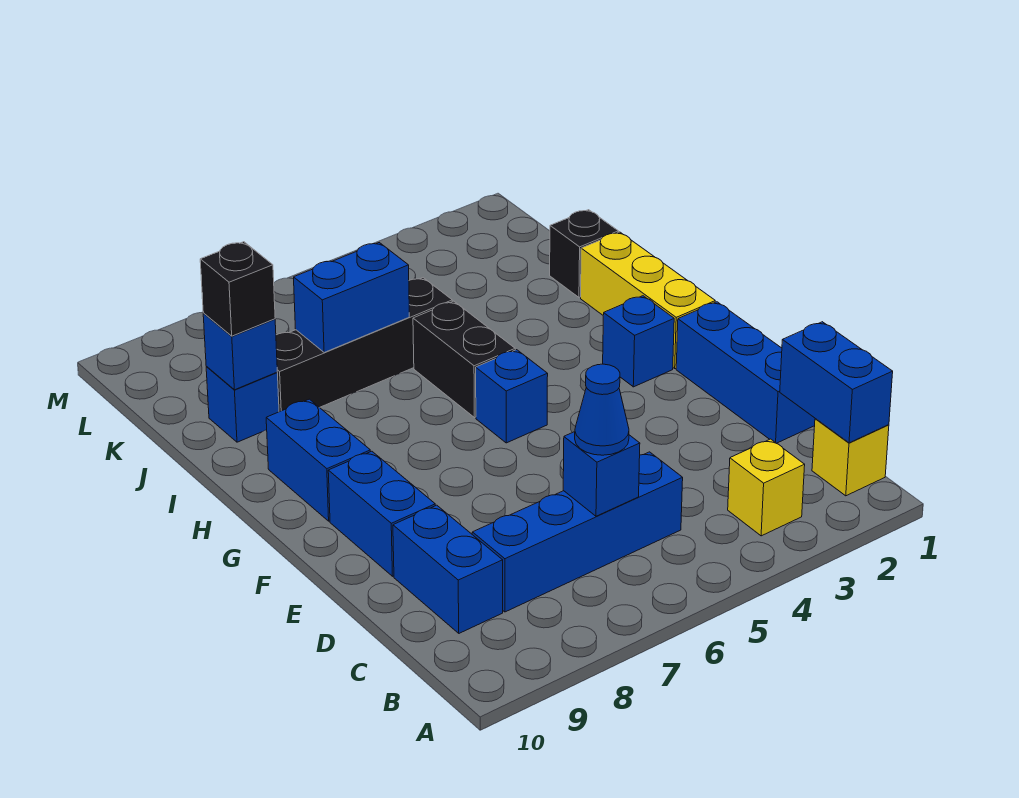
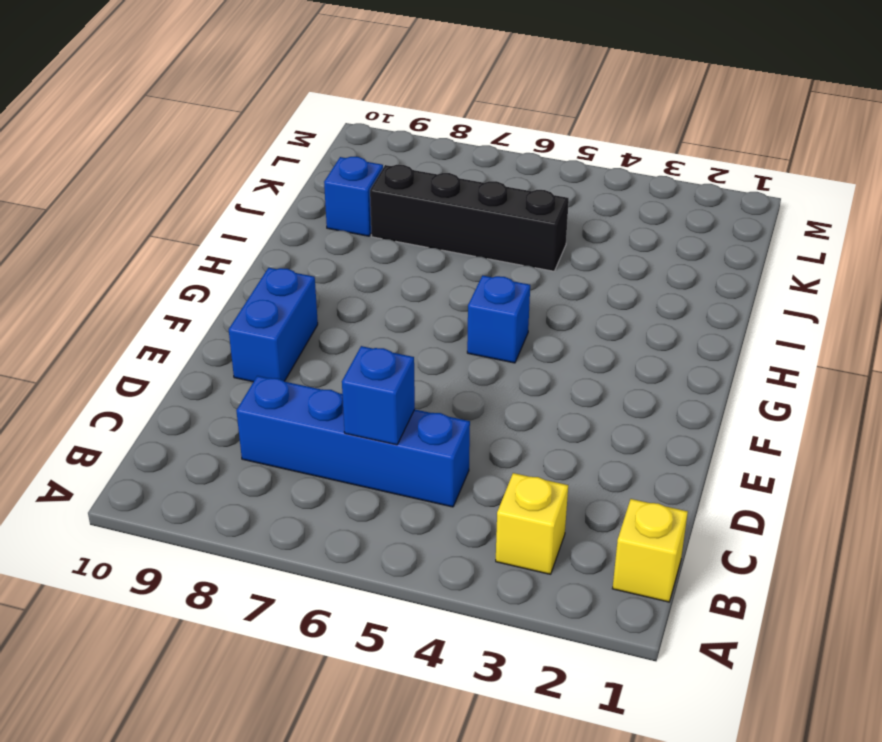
none -> blue 1x2 brick [393,505,503,633]
none -> blue 1x3 brick [676,302,815,443]
none -> yellow 1x3 brick [581,232,715,369]

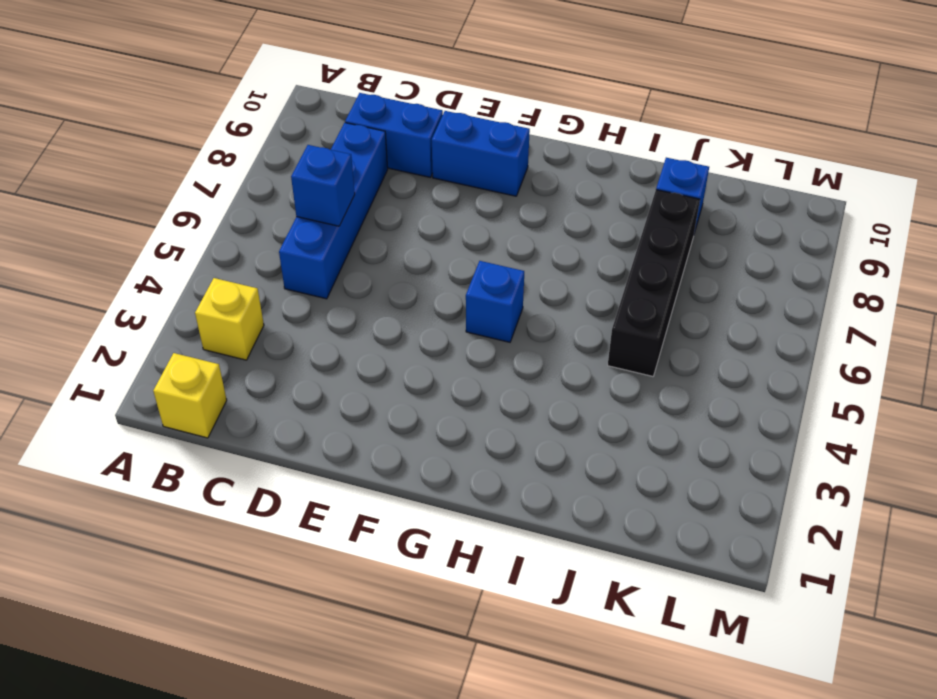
none -> blue 1x3 brick [676,302,815,443]
none -> yellow 1x3 brick [581,232,715,369]
none -> blue 1x1 brick [603,296,674,387]

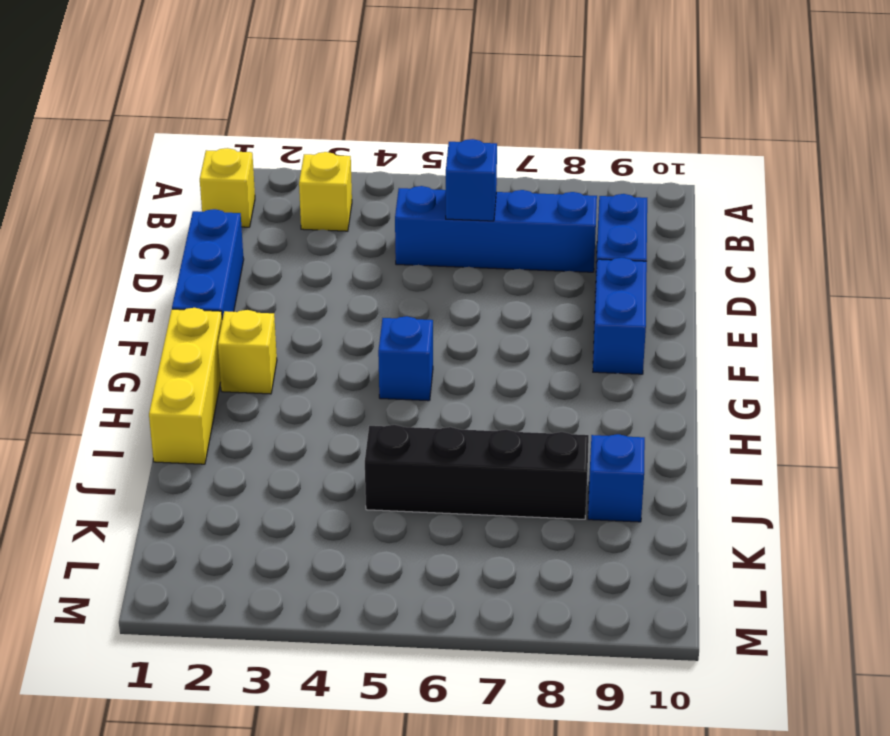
yellow 1x1 brick [218,310,277,394] -> blue 1x1 brick [603,296,674,387]
none -> blue 1x2 brick [266,399,370,521]
none -> black 1x2 brick [413,301,515,418]
none -> black 1x1 brick [550,210,618,297]

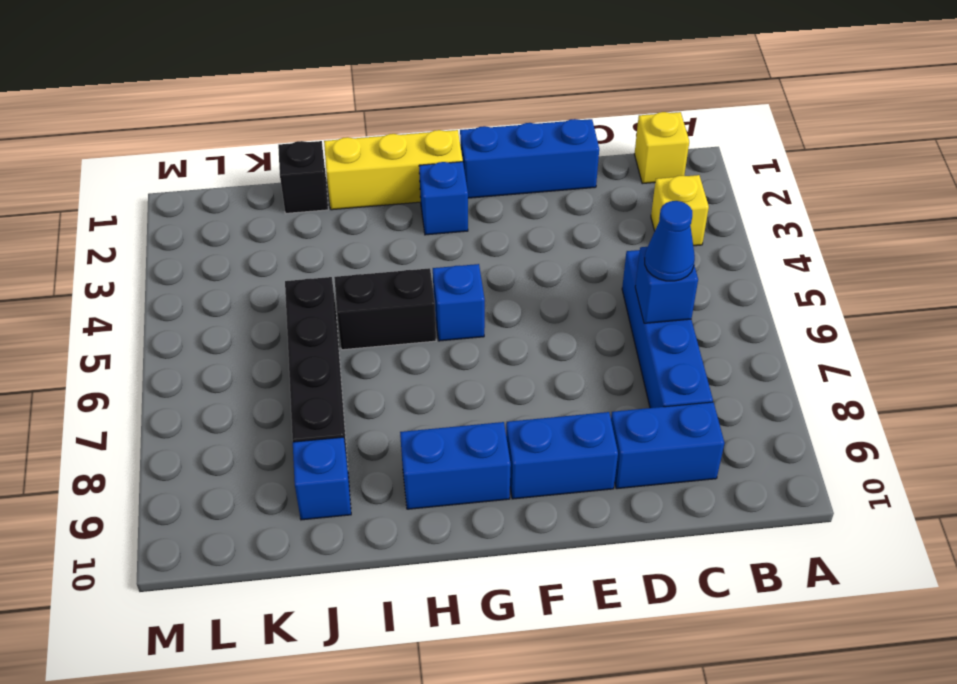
none -> blue 1x2 brick [780,322,893,443]
none -> blue 1x2 brick [294,243,409,353]
none -> blue 1x1 brick [203,313,277,390]

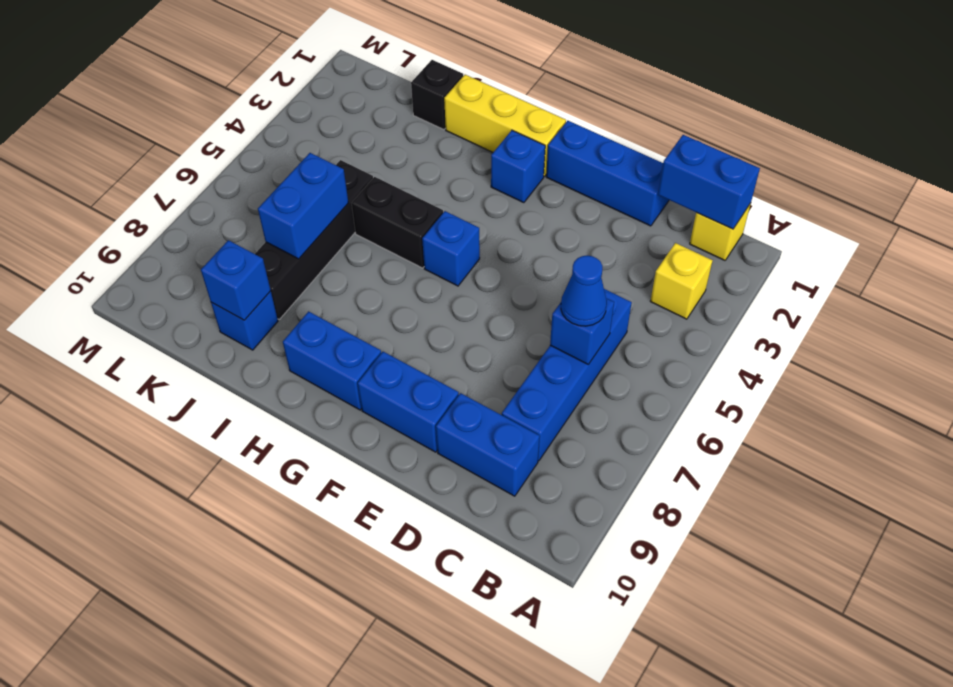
none -> black 1x1 brick [200,242,275,336]

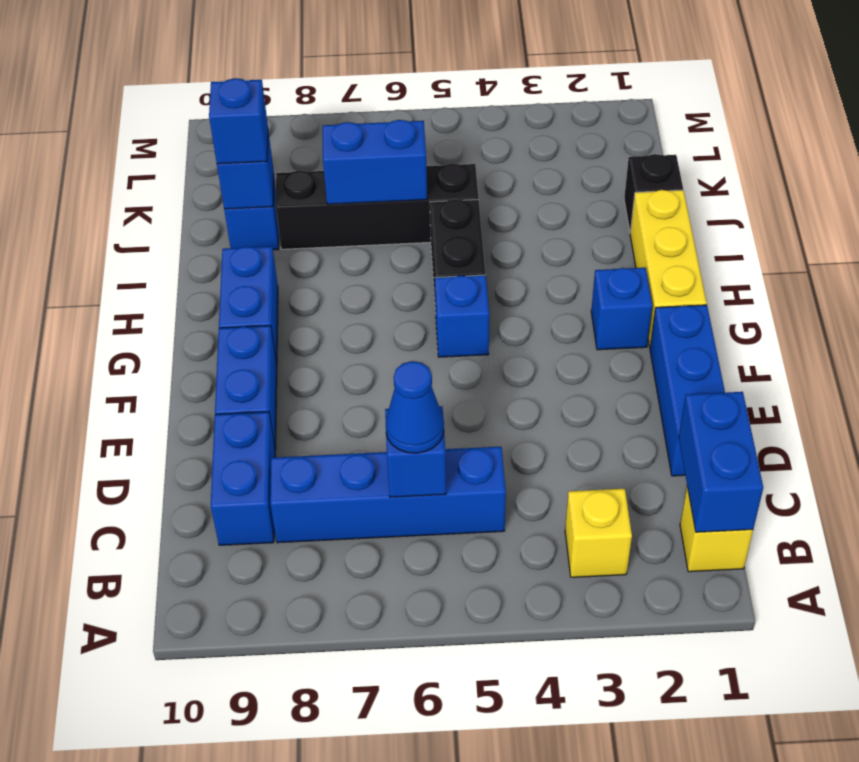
blue 1x1 brick [209,78,268,164] -> black 1x1 brick [200,242,275,336]

